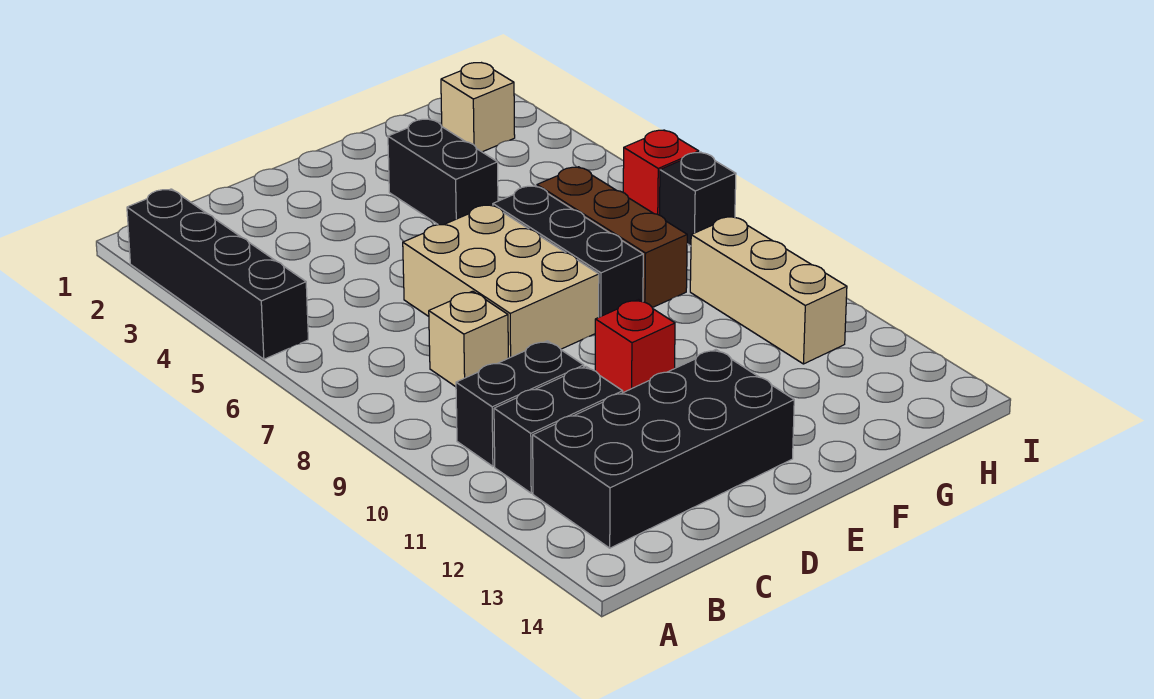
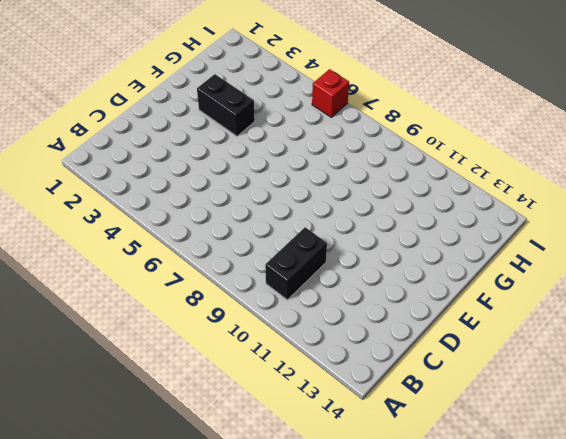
none -> black 1x4 brick [127,189,308,359]
none -> black 1x2 brick [494,366,623,493]
none -> black 2x4 brick [533,350,794,548]

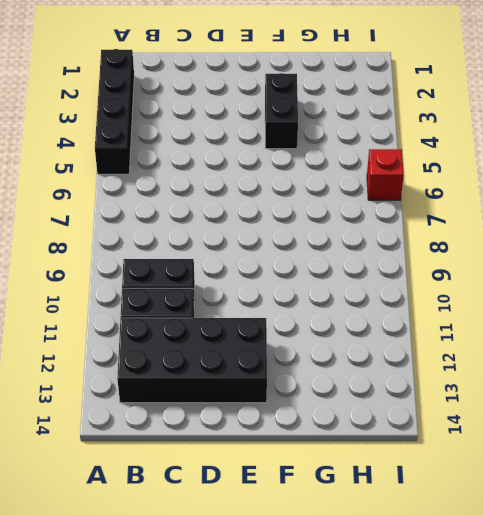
none -> tan 1x1 brick [429,291,508,387]
none -> tan 2x3 brick [403,205,599,358]
none -> red 1x1 brick [595,300,675,392]

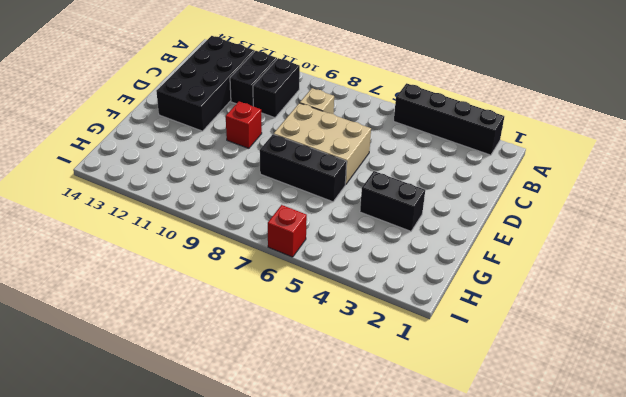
none -> brown 1x3 brick [537,167,687,308]
none -> tan 1x1 brick [441,63,515,152]
none -> tan 1x3 brick [690,216,847,364]

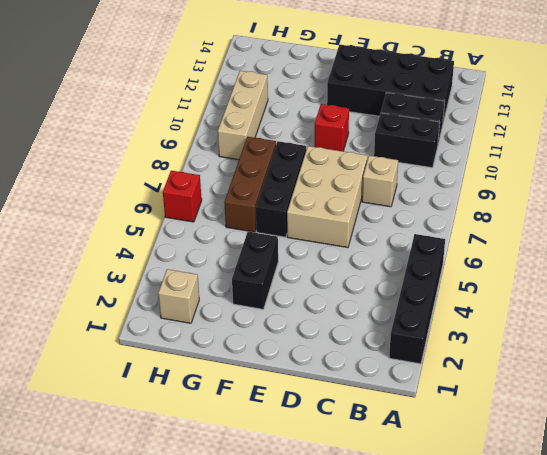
none -> black 1x1 brick [660,152,736,246]

